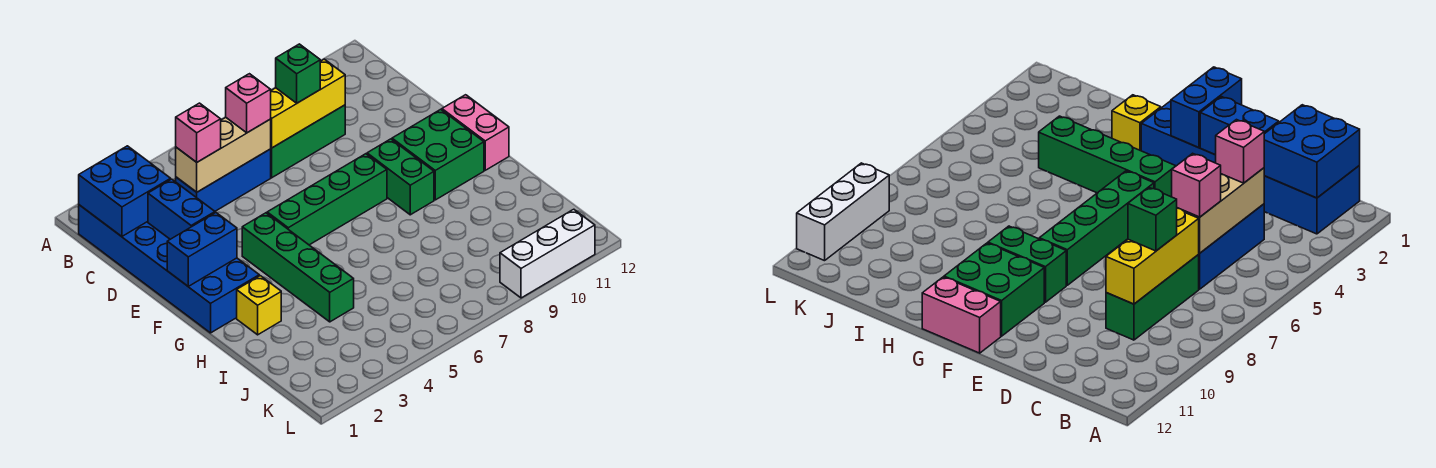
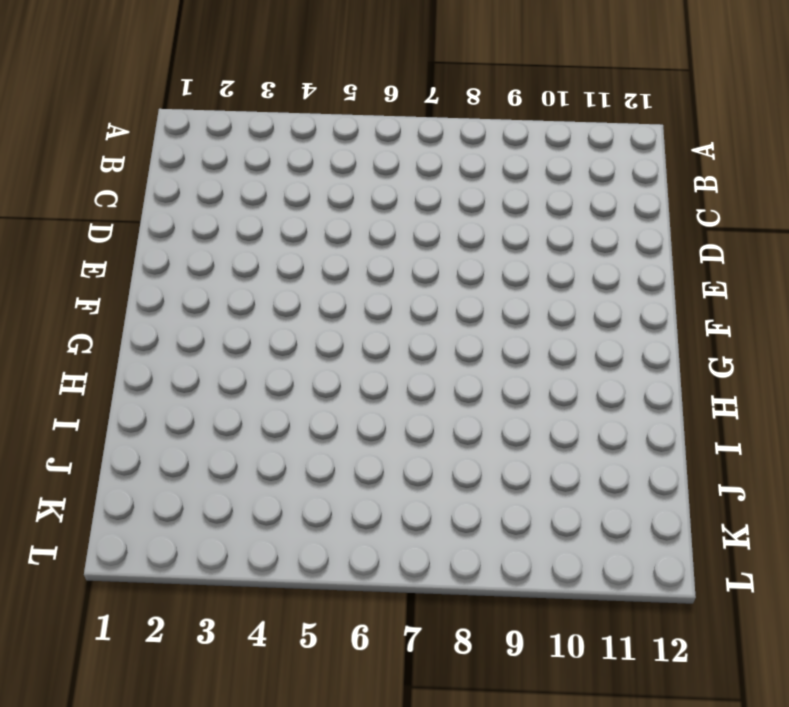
none -> blue 2x6 brick [79,205,259,333]
none -> blue 1x3 brick [176,149,271,211]
none -> green 1x3 brick [271,105,345,178]

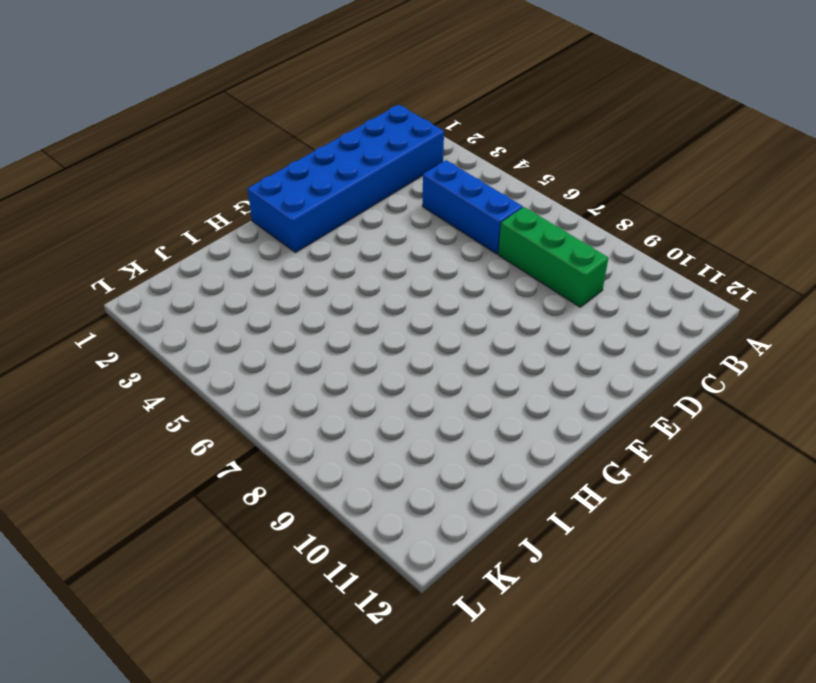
none -> green 1x4 brick [242,213,354,322]
none -> green 1x4 brick [267,154,387,245]
none -> green 1x2 brick [367,139,434,215]

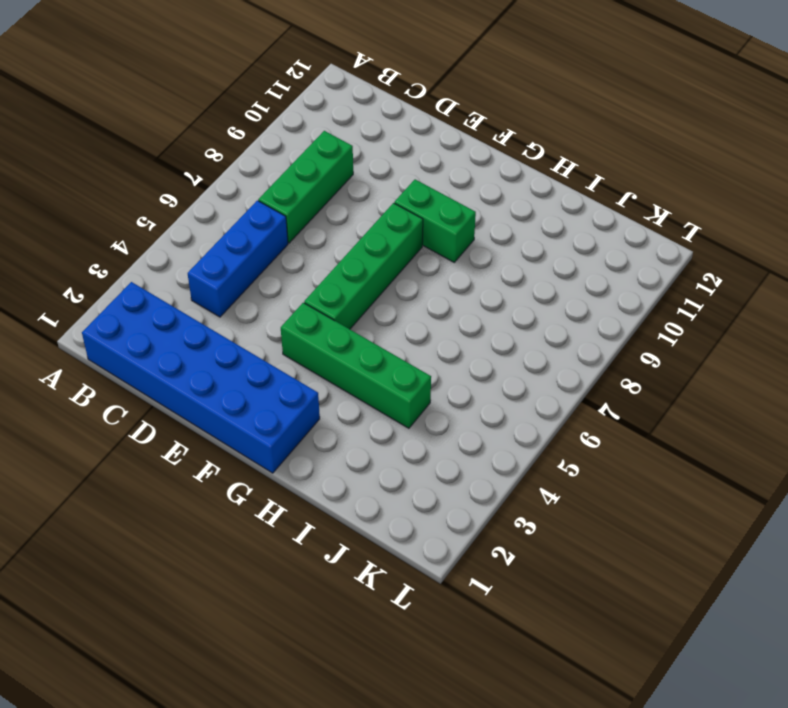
none -> green 2x2 brick [392,109,484,200]
none -> pink 1x2 brick [442,95,509,170]
none -> yellow 1x1 brick [237,276,281,335]

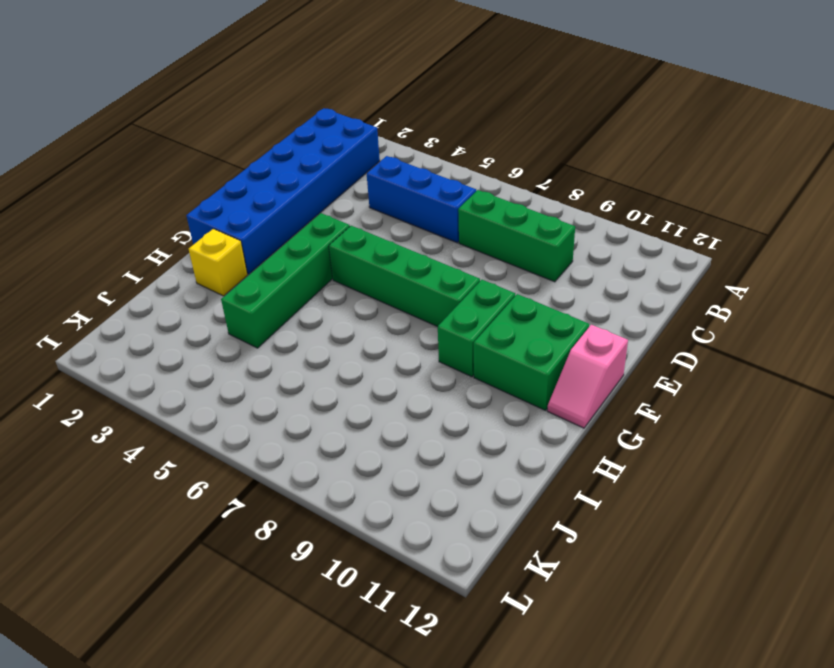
pink 1x2 slope [547,325,628,428] -> pink 1x2 brick [442,95,509,170]
none -> white 1x3 brick [500,209,595,298]
none -> blue 2x2 brick [79,146,171,236]
none -> tan 1x3 brick [176,118,271,192]

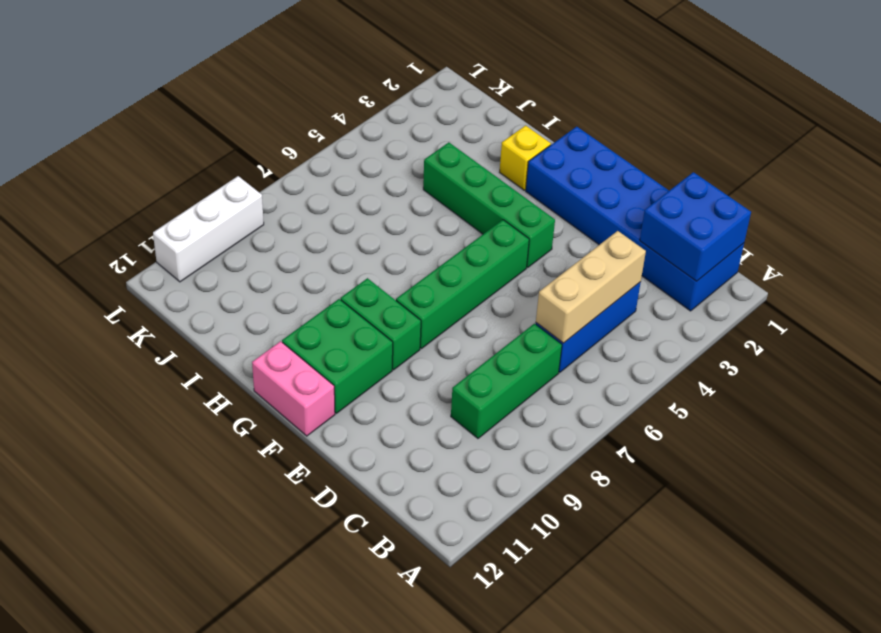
none -> yellow 1x3 brick [271,59,345,148]
none -> blue 1x2 brick [148,179,215,239]
none -> blue 1x2 brick [167,213,237,286]

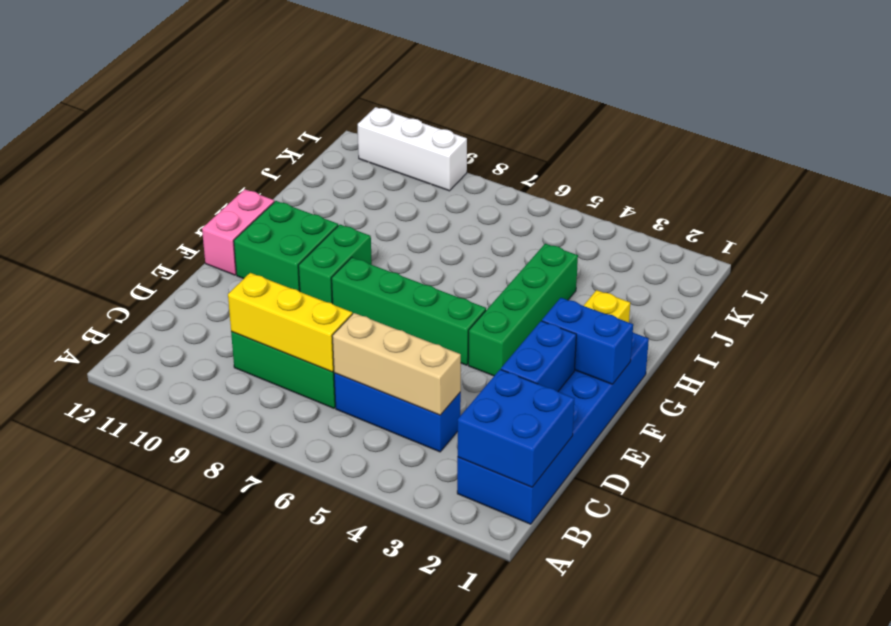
none -> pink 1x1 brick [176,103,221,162]
none -> pink 1x1 brick [226,74,271,133]
none -> green 1x1 brick [276,44,320,103]

